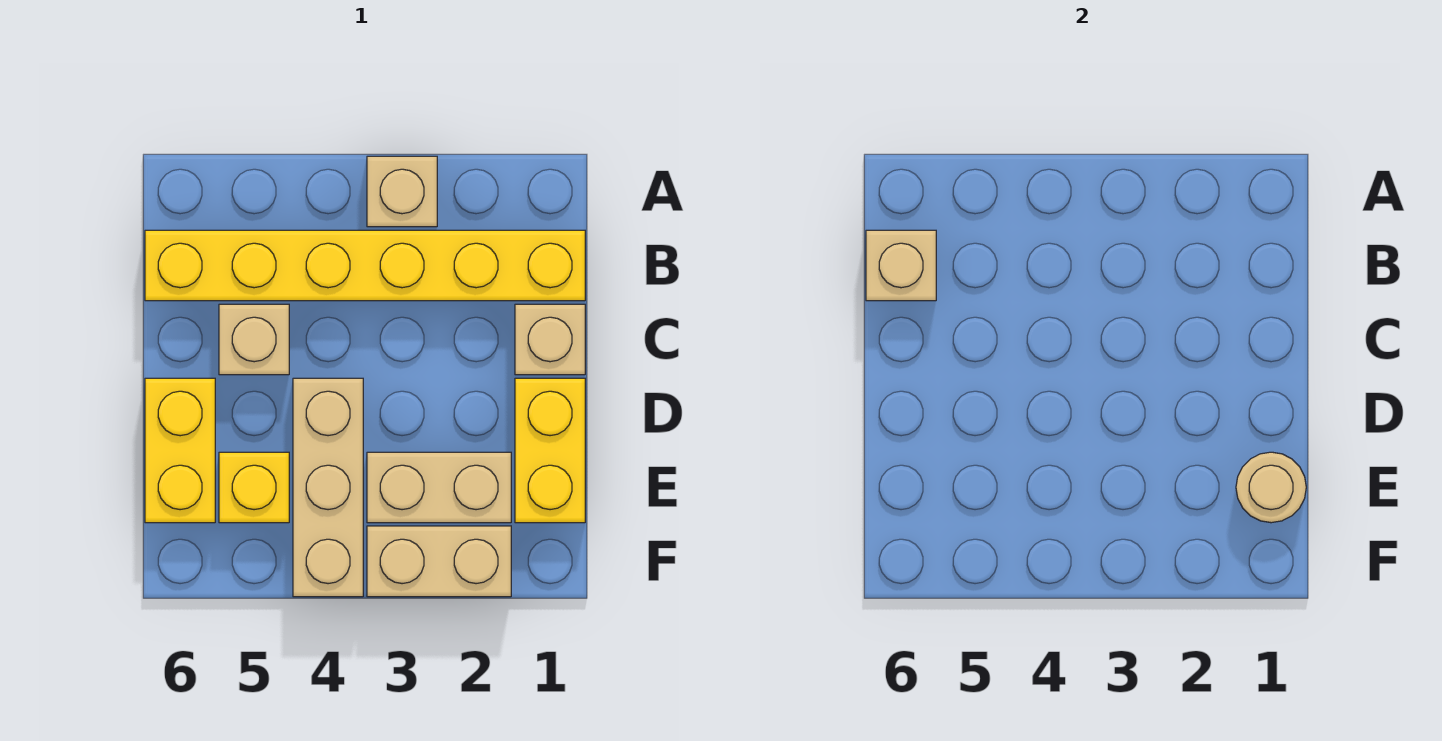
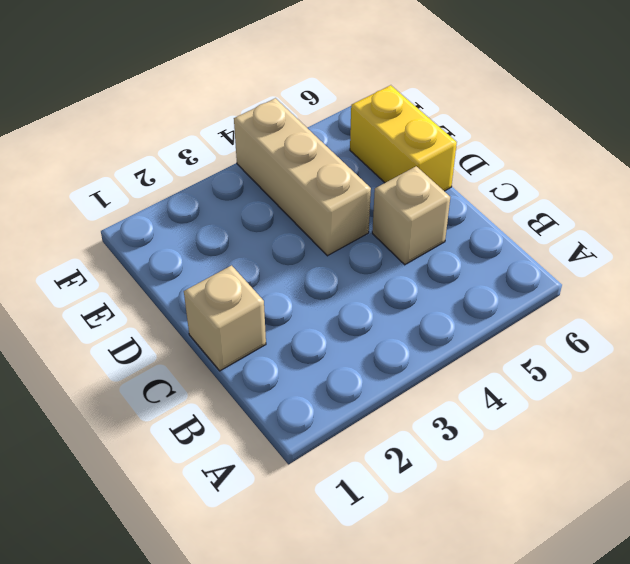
none -> tan 1x1 brick [367,156,437,227]
none -> yellow 1x6 brick [145,230,585,301]
none -> yellow 1x2 brick [515,378,585,523]

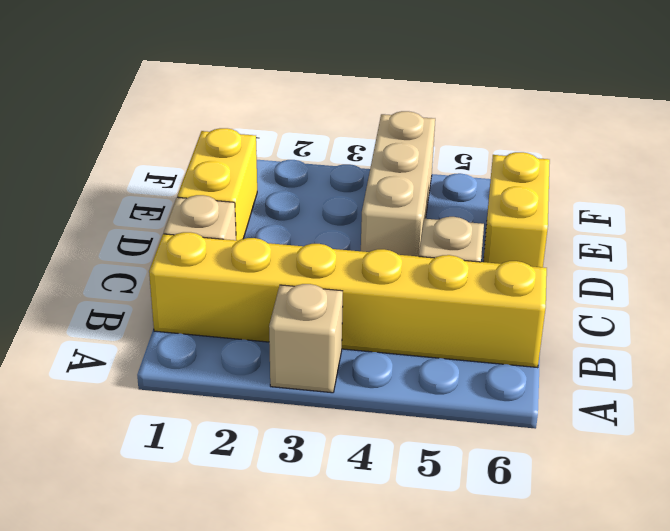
none -> tan 1x2 brick [367,452,511,523]
none -> yellow 1x1 brick [219,452,289,523]
none -> tan 1x2 brick [367,526,511,597]

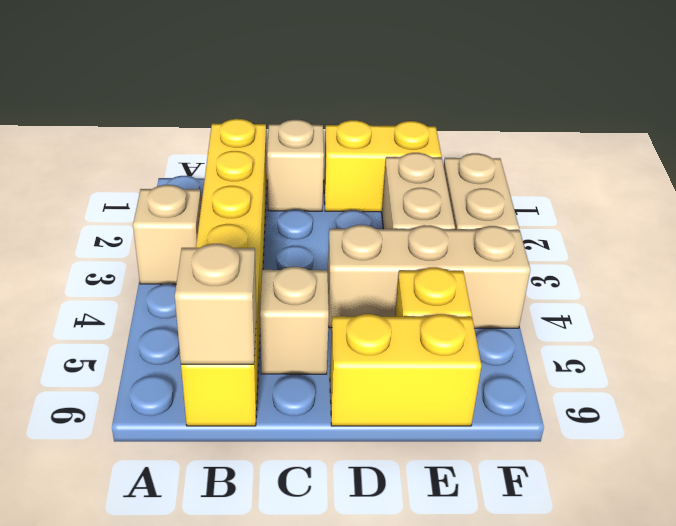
none -> tan 1x1 round brick [1236,452,1306,523]

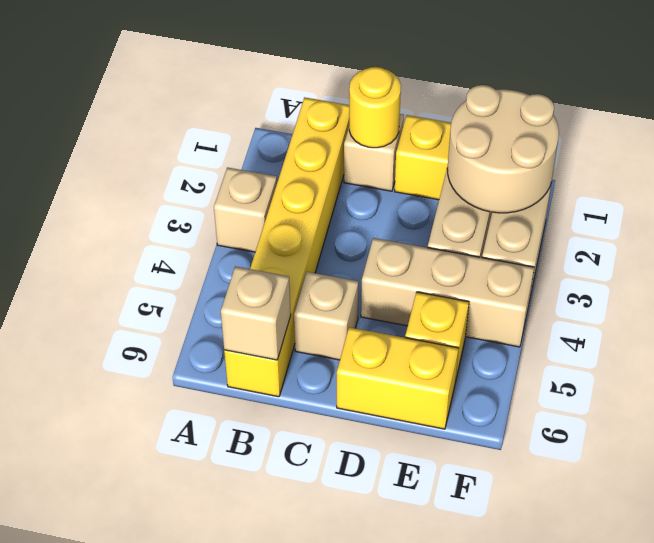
yellow 1x1 round brick [349,67,401,148] -> none
tan 2x2 round brick [447,85,559,213] -> tan 1x1 round brick [1236,452,1306,523]

